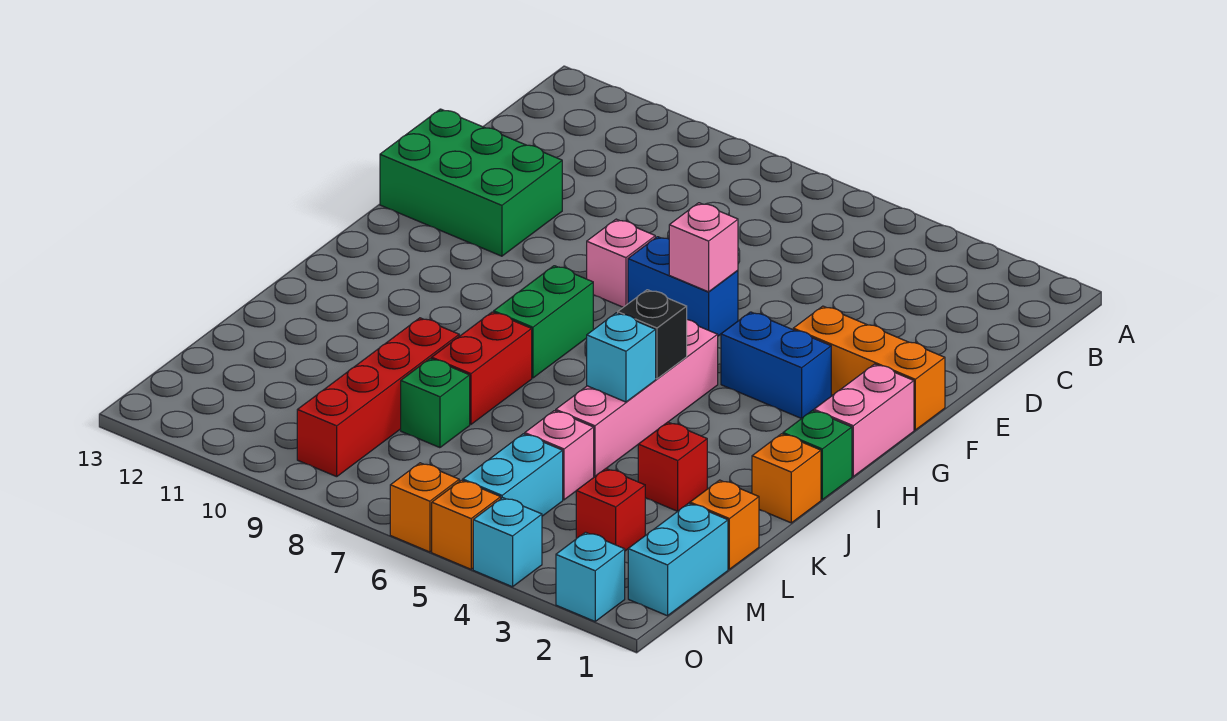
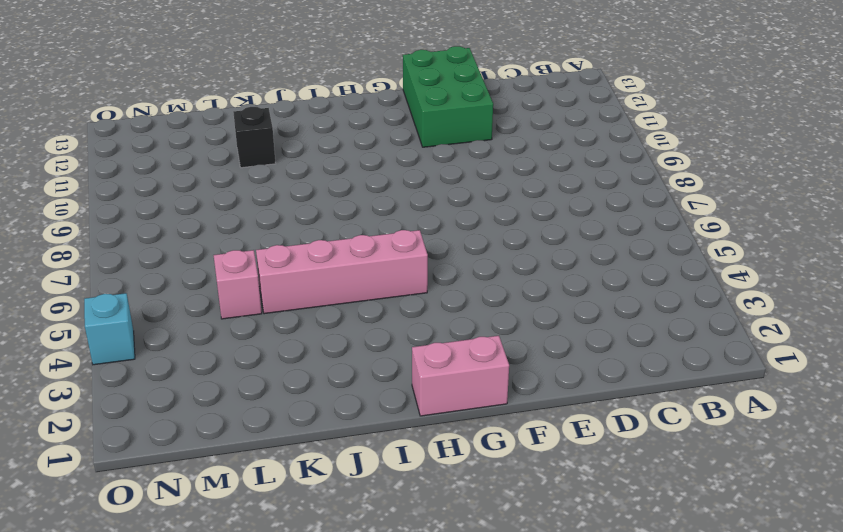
black 1x1 brick [233,107,276,168] -> black 1x1 brick moved to [618,290,687,379]
none -> orange 1x3 brick [793,306,945,430]
none -> blue 1x2 brick [628,237,738,336]
none -> pink 1x1 brick [587,219,655,307]

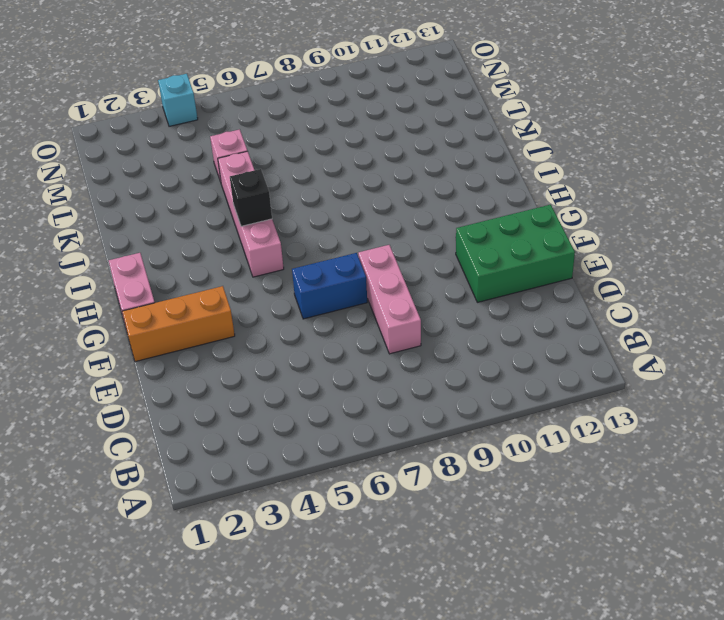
pink 1x3 brick [358,245,421,354] -> pink 1x1 brick [587,219,655,307]
none -> blue 1x2 brick [721,312,831,419]
none -> green 1x2 brick [494,266,593,378]
none -> green 1x1 brick [783,410,852,500]

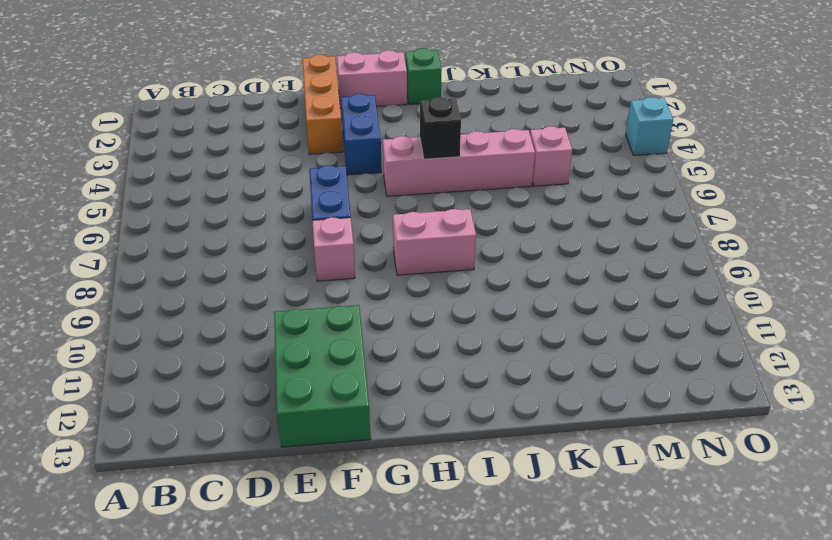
pink 1x2 brick [393,209,476,275] -> green 1x2 brick [494,266,593,378]
none -> orange 1x1 brick [752,434,821,523]
none -> red 1x2 brick [432,312,532,424]
none -> red 1x1 brick [638,422,707,511]

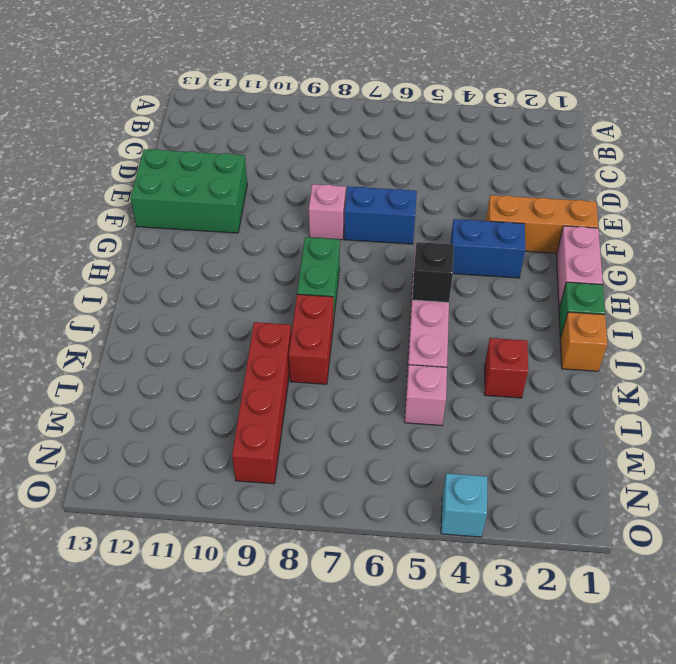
none -> orange 1x1 brick [690,480,759,569]
none -> green 1x1 brick [401,358,470,448]
none -> cyan 1x2 brick [628,503,728,616]

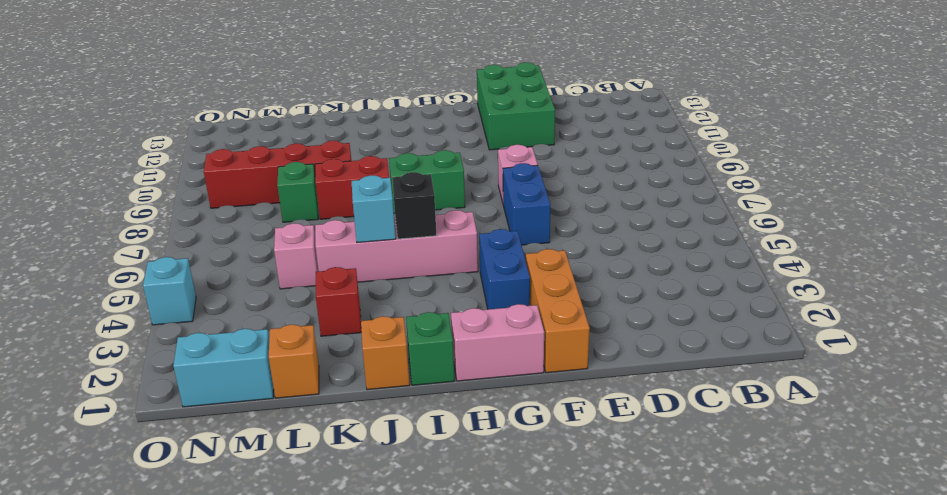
none -> red 1x1 brick [576,469,645,551]
none -> cyan 1x2 brick [463,434,563,516]
none -> cyan 1x1 brick [556,532,625,621]

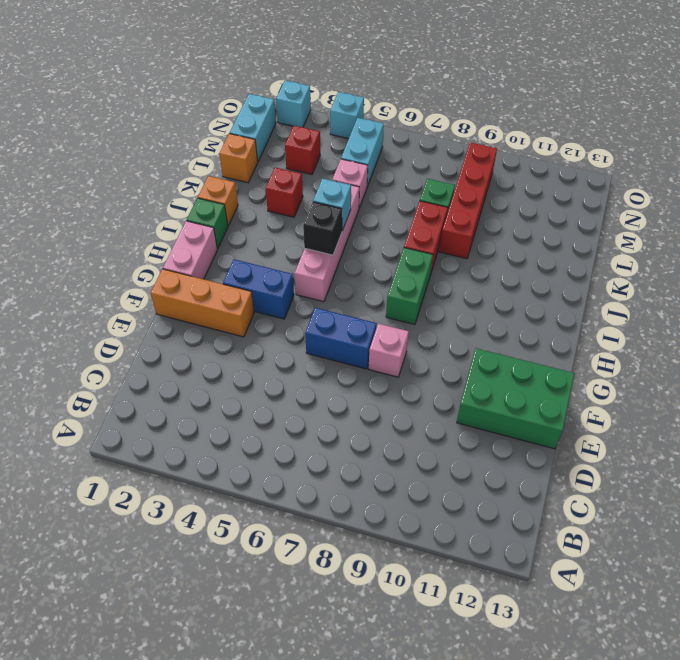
none -> orange 1x1 brick [432,480,501,569]
none -> orange 1x1 brick [390,463,459,552]
none -> pink 1x1 brick [669,203,738,292]

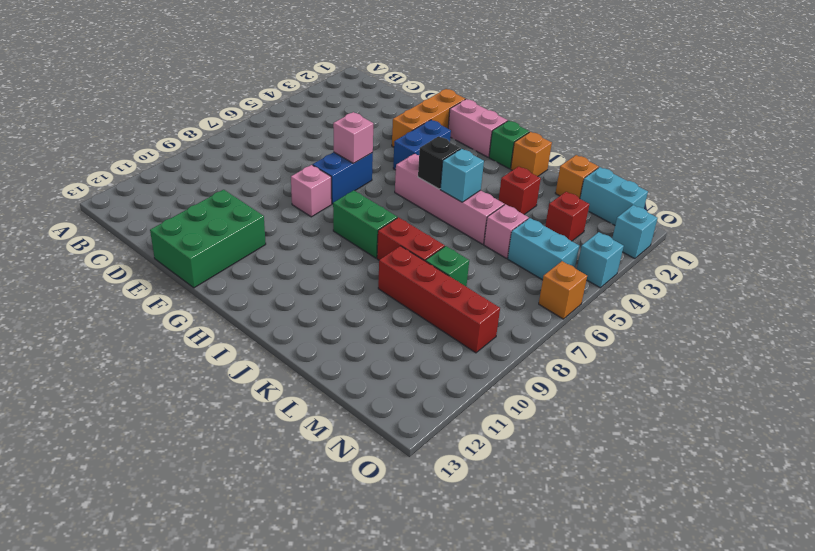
none -> orange 1x1 brick [432,480,501,569]

